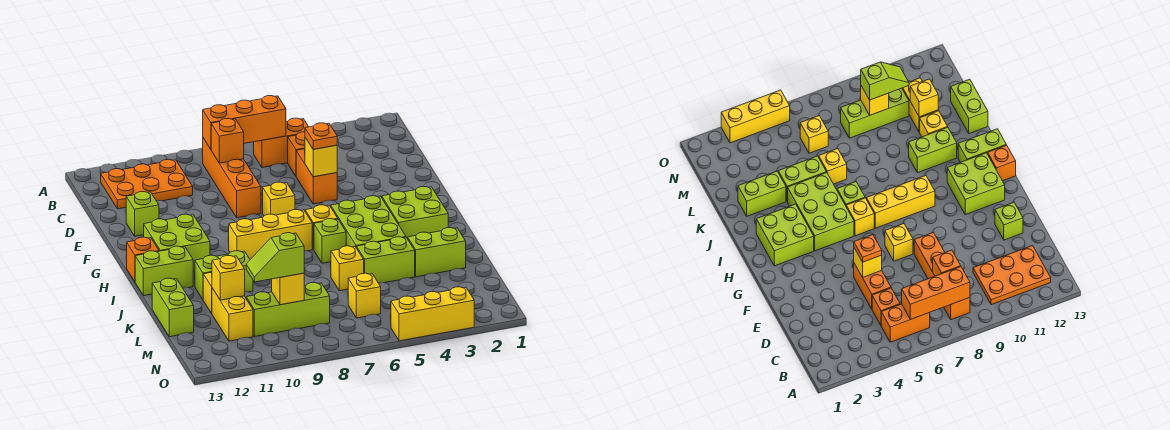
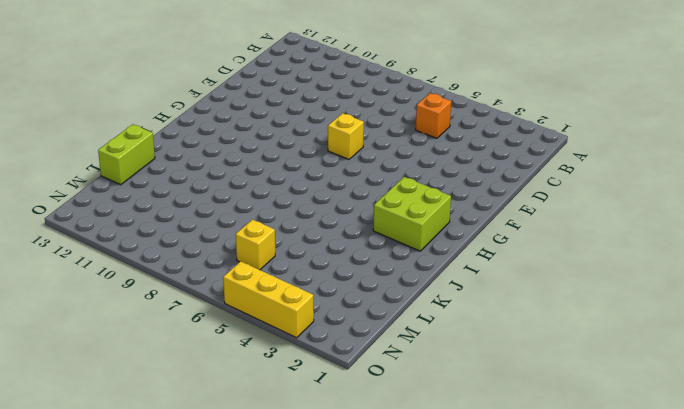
none -> orange 1x2 brick [254,118,308,168]
none -> orange 1x4 brick [203,138,261,218]
none -> orange 2x3 plate [101,159,193,209]
none -> orange 1x2 brick [296,149,337,204]

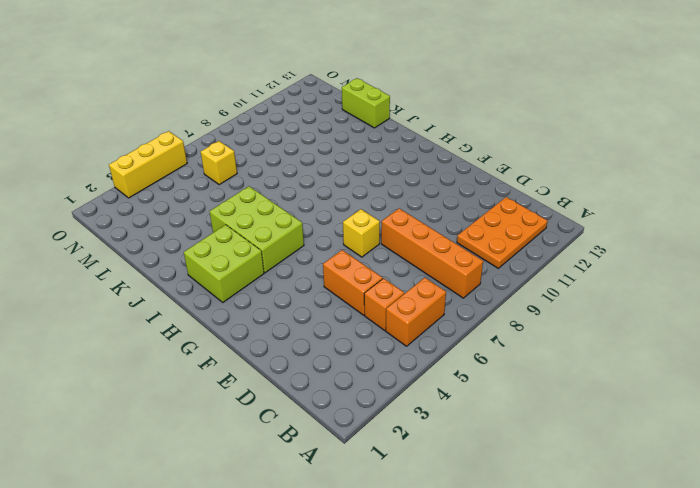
none -> lime 1x1 brick [126,192,159,236]
none -> lime 2x2 brick [144,214,210,271]
none -> yellow 1x1 brick [305,205,338,250]
none -> yellow 1x3 brick [228,210,312,260]

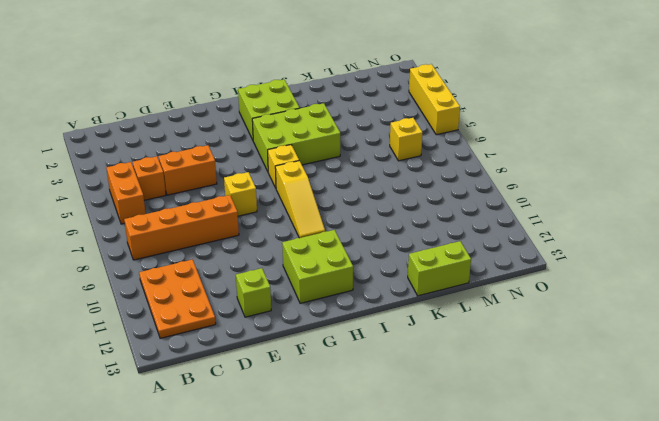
yellow 1x3 slope [275,161,325,238] -> yellow 1x3 brick [228,210,312,260]
none -> orange 1x1 brick [126,237,159,281]
none -> lime 1x1 brick [314,219,346,263]
none -> lime 1x2 brick [135,246,193,296]
none -> lime 1x2 brick [195,251,253,299]

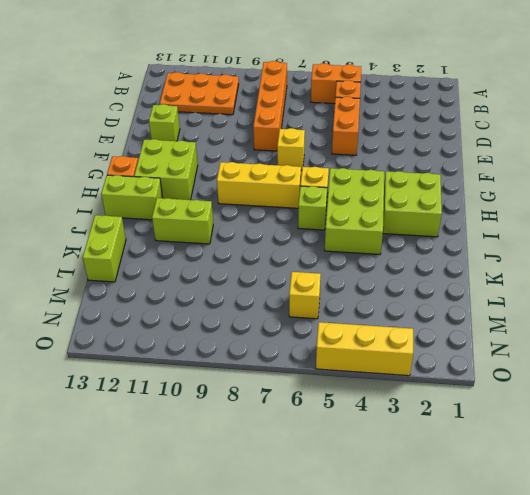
none -> lime 1x2 brick [408,228,466,277]
none -> lime 1x2 brick [357,237,415,283]
none -> yellow 1x1 brick [331,246,364,291]
none -> yellow 1x1 brick [203,272,212,313]

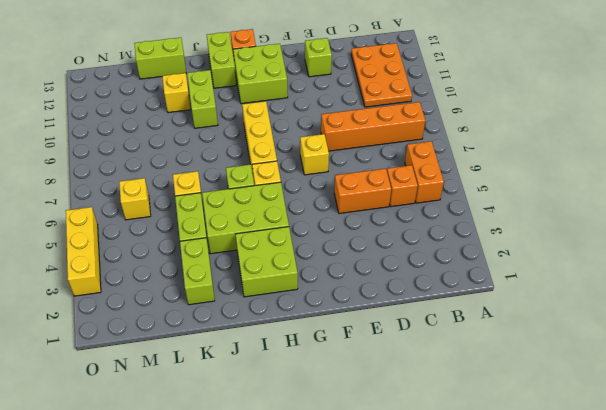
none -> yellow 1x2 brick [212,288,253,341]
none -> lime 1x3 brick [246,283,330,337]
none -> orange 1x3 brick [203,96,286,149]
none -> orange 1x1 brick [211,119,244,163]

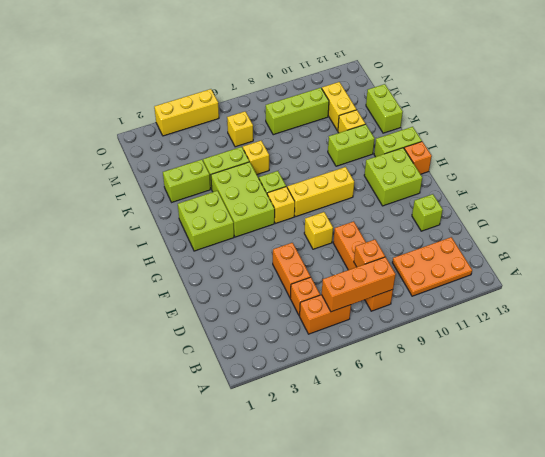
none -> yellow 1x1 brick [305,138,337,177]
none -> yellow 1x1 brick [212,256,245,300]
none -> yellow 1x1 brick [272,273,304,305]
none -> orange 1x1 plate [305,123,337,149]

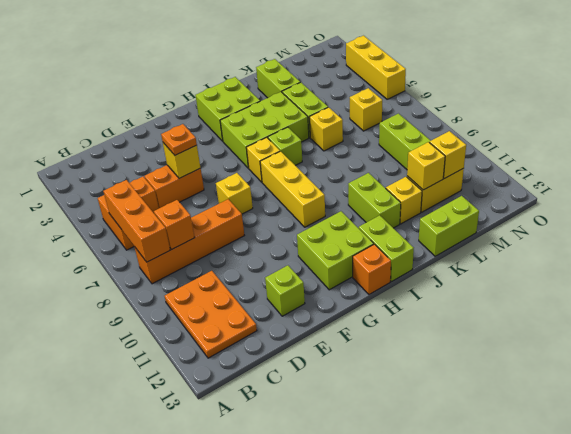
yellow 1x1 brick [429,131,466,179] -> yellow 1x1 brick moved to [272,273,304,305]
none -> lime 1x2 slope [246,233,304,282]

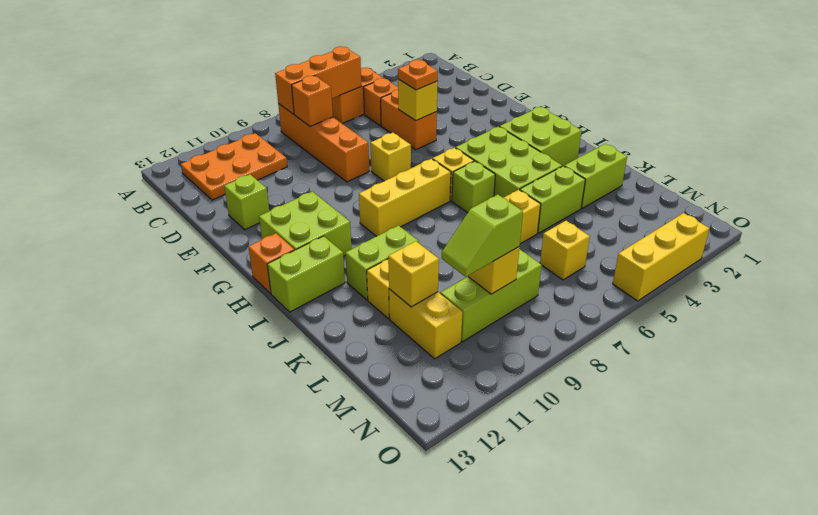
none -> lime 1x2 brick [152,278,194,337]

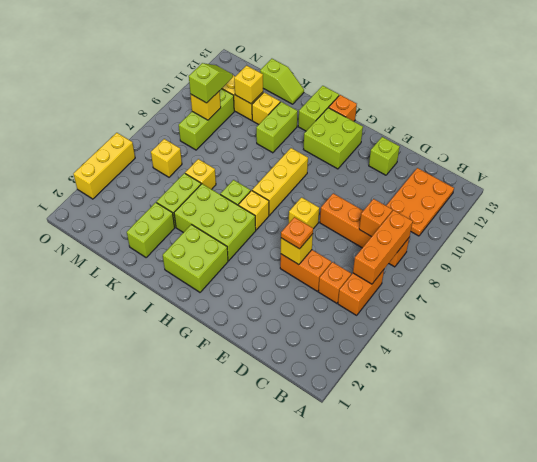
lime 1x2 slope [260,59,304,104] -> lime 1x2 brick [152,278,194,337]

